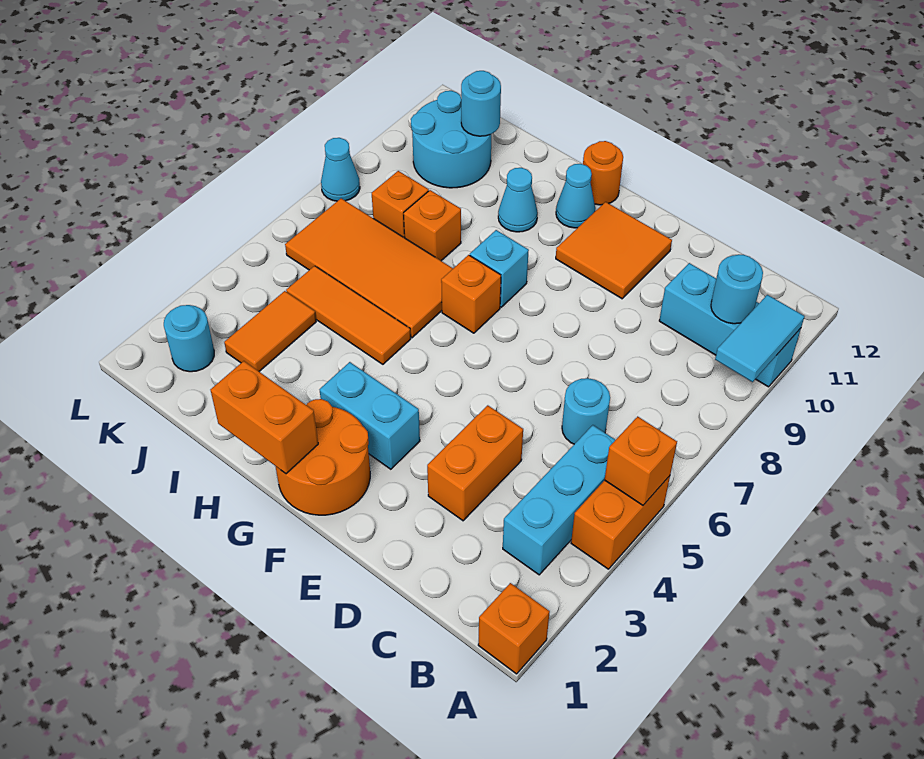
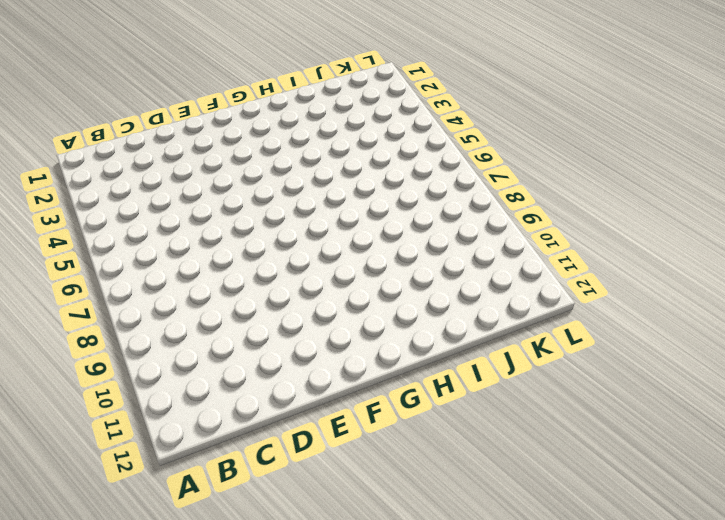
none -> orange 1x1 brick [478,583,550,674]
none -> orange 1x2 brick [571,476,670,569]
none -> cyan 1x3 brick [659,263,801,387]

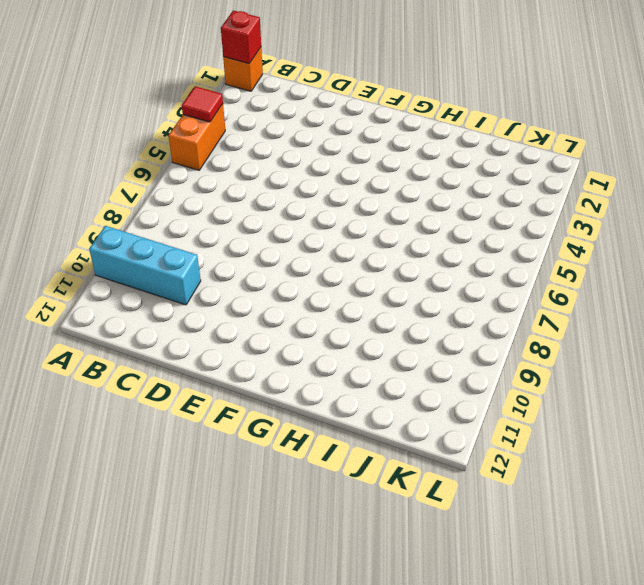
red 1x1 brick [221,10,261,64] -> none
red 1x1 tile [182,86,223,122] -> none
none -> cyan 1x3 brick [503,425,615,575]
none -> cyan 1x1 round brick [562,378,610,444]
none -> orange 1x2 brick [427,405,523,521]

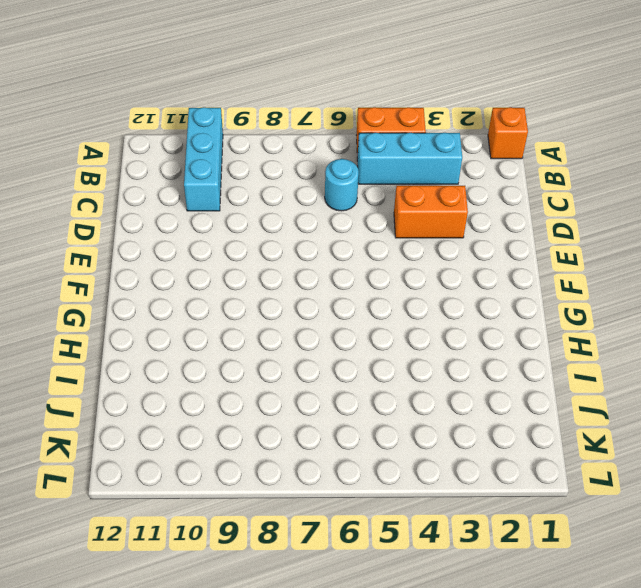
none -> orange 2x2 tile [556,202,672,299]
none -> orange 2x2 round brick [275,399,370,515]
none -> cyan 1x2 brick [320,362,420,469]

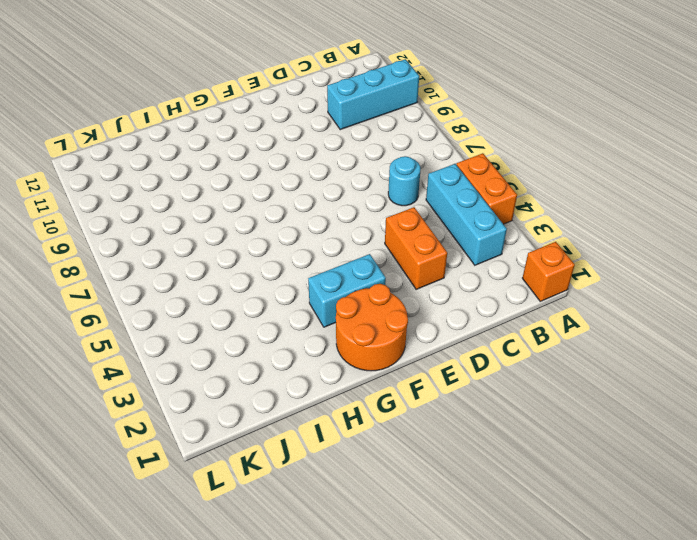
none -> orange 2x2 tile [556,202,672,299]
none -> orange 1x1 brick [441,255,501,333]
none -> cyan 1x1 brick [470,230,529,307]

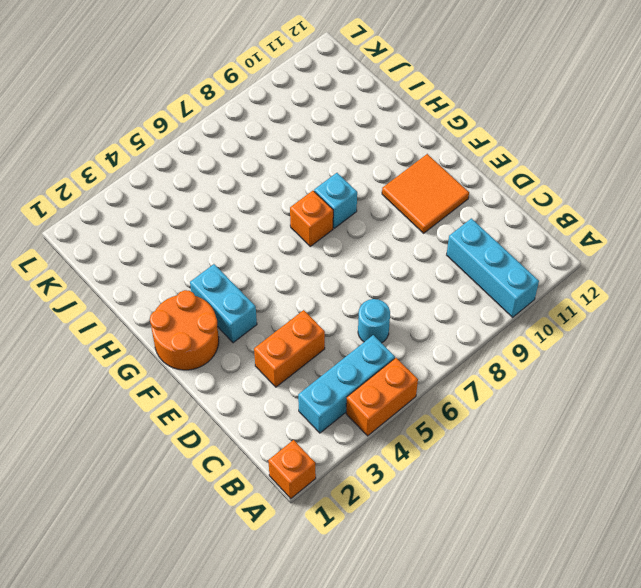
none -> cyan 1x1 cone [556,164,595,228]
none -> orange 1x1 round brick [583,141,623,205]
none -> orange 1x3 tile [286,266,411,364]

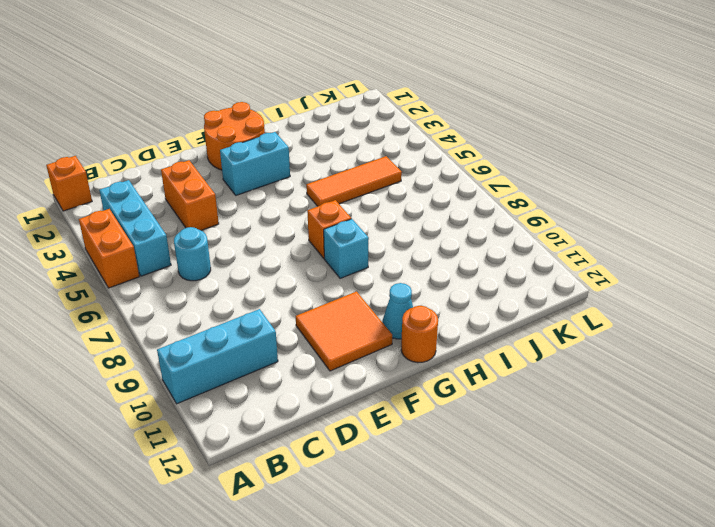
none -> orange 2x4 tile [285,198,453,338]
none -> cyan 1x1 cone [498,168,538,232]
none -> orange 1x1 brick [404,190,461,261]

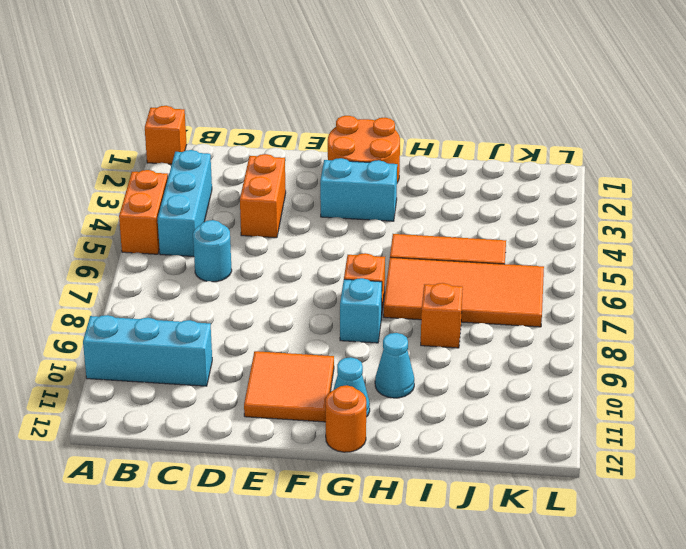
none -> orange 1x2 tile [224,291,316,371]
none -> orange 1x1 brick [372,171,429,238]
none -> cyan 2x2 round brick [411,91,491,188]

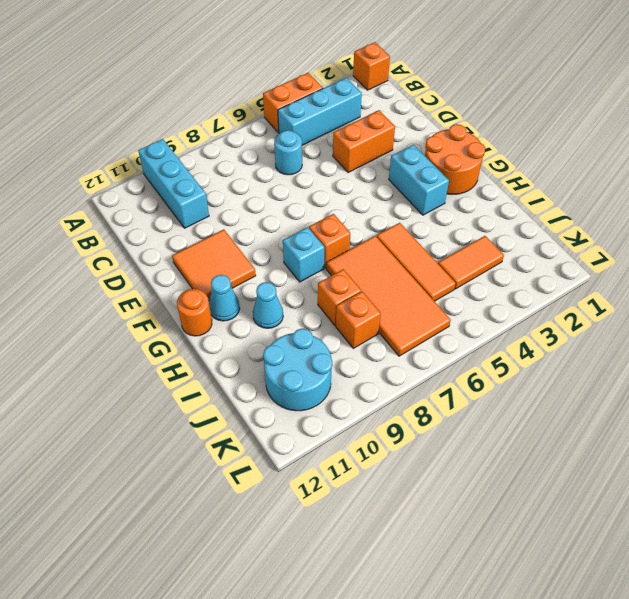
none -> cyan 1x1 round brick [164,305,214,372]
none -> cyan 1x1 cone [321,138,360,201]
none -> orange 1x1 brick [605,416,677,505]

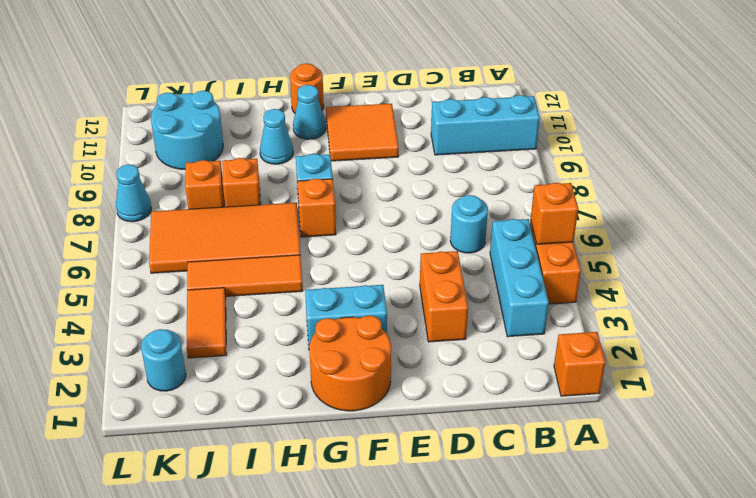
none -> cyan 1x2 tile [715,295,804,382]
none -> cyan 1x1 round brick [711,255,763,324]
none -> orange 1x2 brick [210,361,318,474]

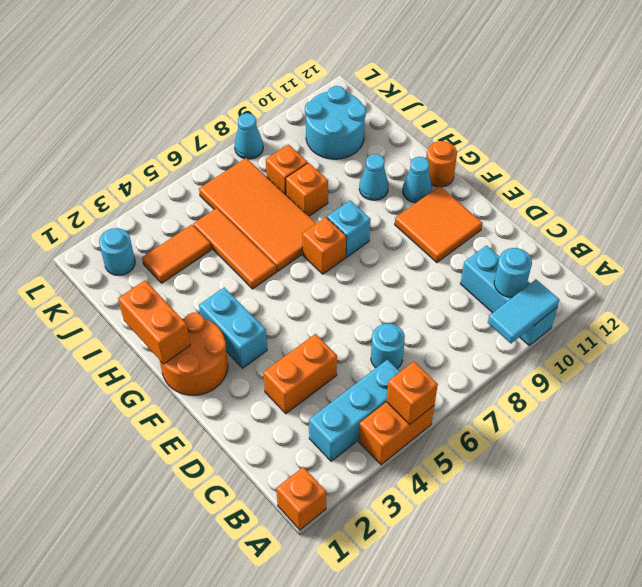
none -> cyan 1x1 round brick [461,71,501,136]

